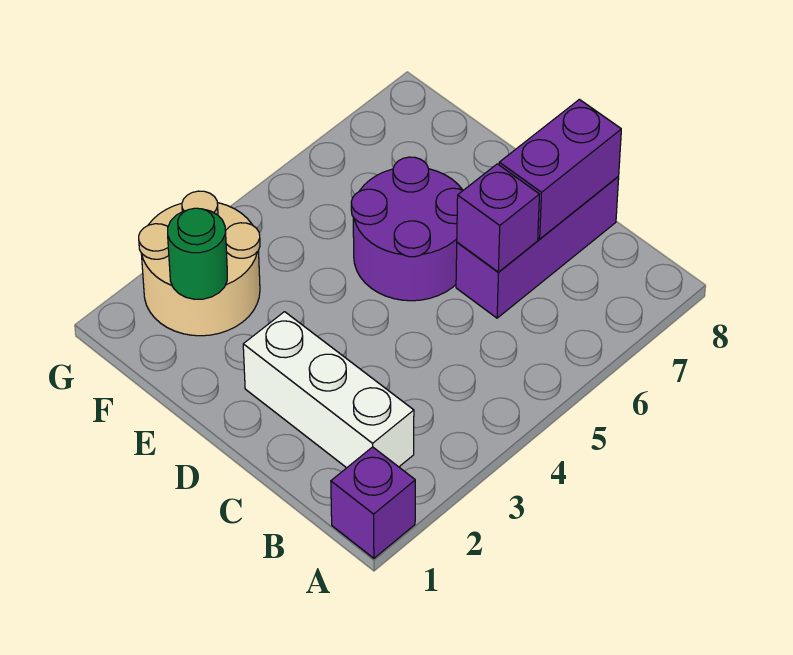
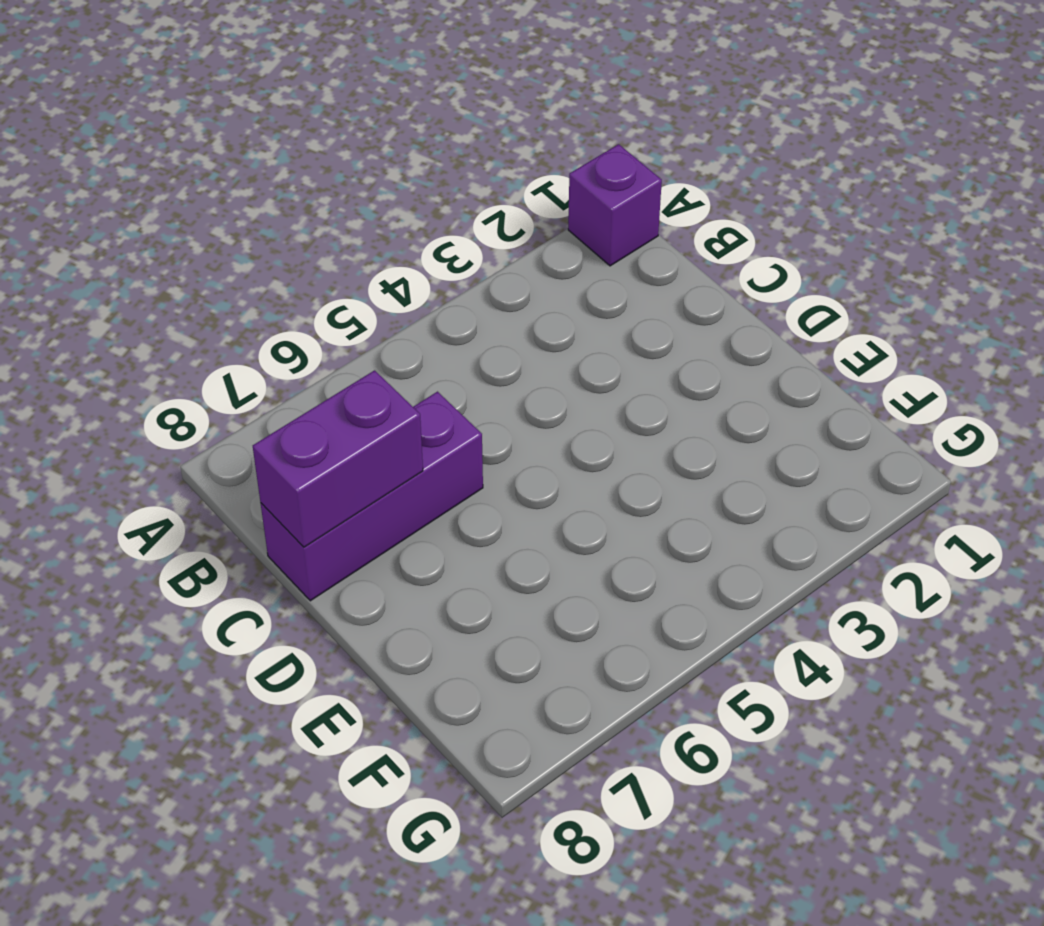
none -> white 1x3 brick [243,312,414,468]
none -> purple 2x2 round brick [351,157,463,301]

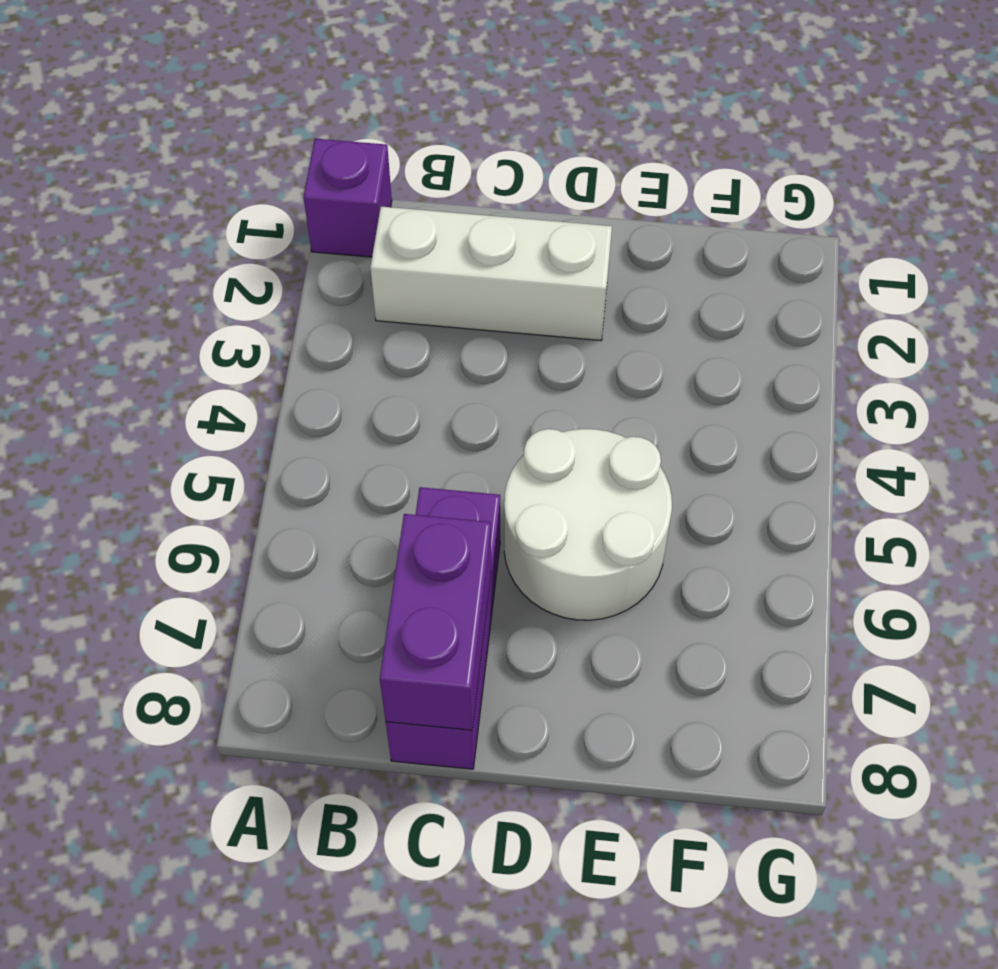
white 2x2 round brick [504,429,672,620] -> purple 2x2 round brick [351,157,463,301]
none -> tan 2x2 round brick [139,191,260,336]
none -> purple 1x1 brick [457,164,539,272]

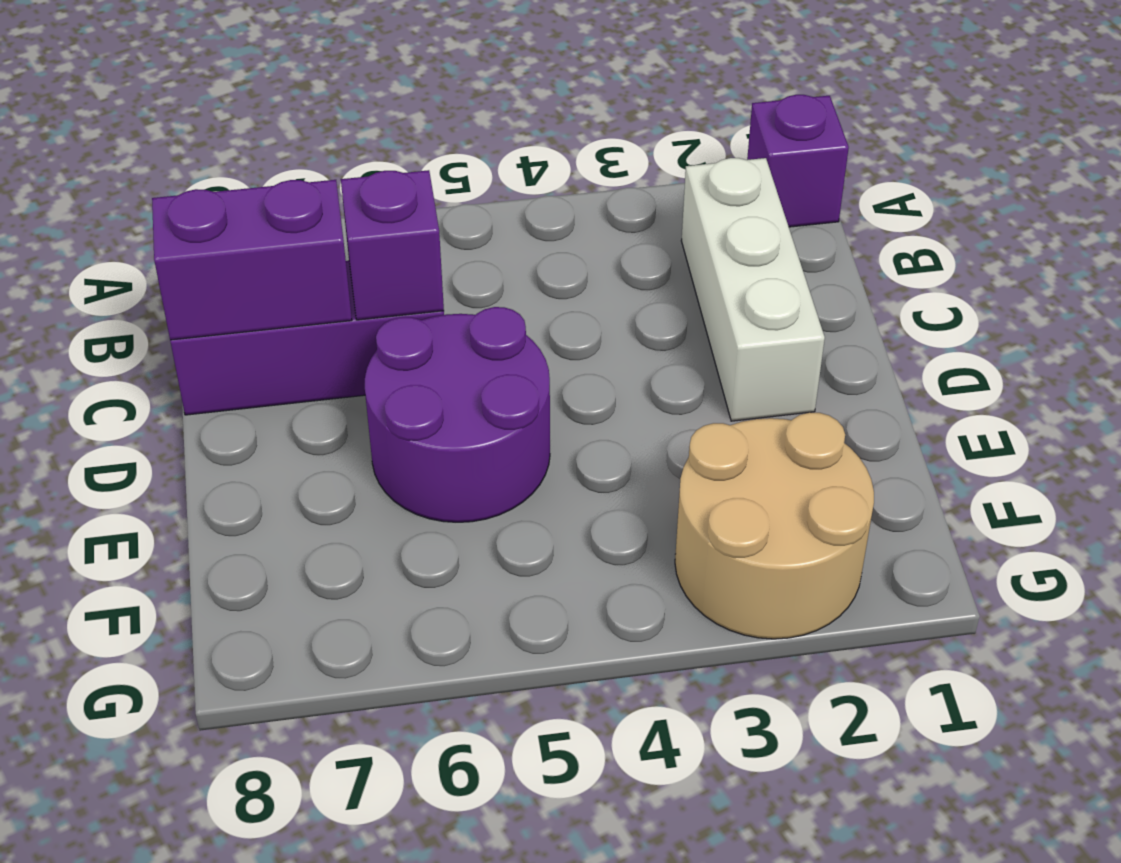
none -> green 1x1 round brick [168,208,227,299]

